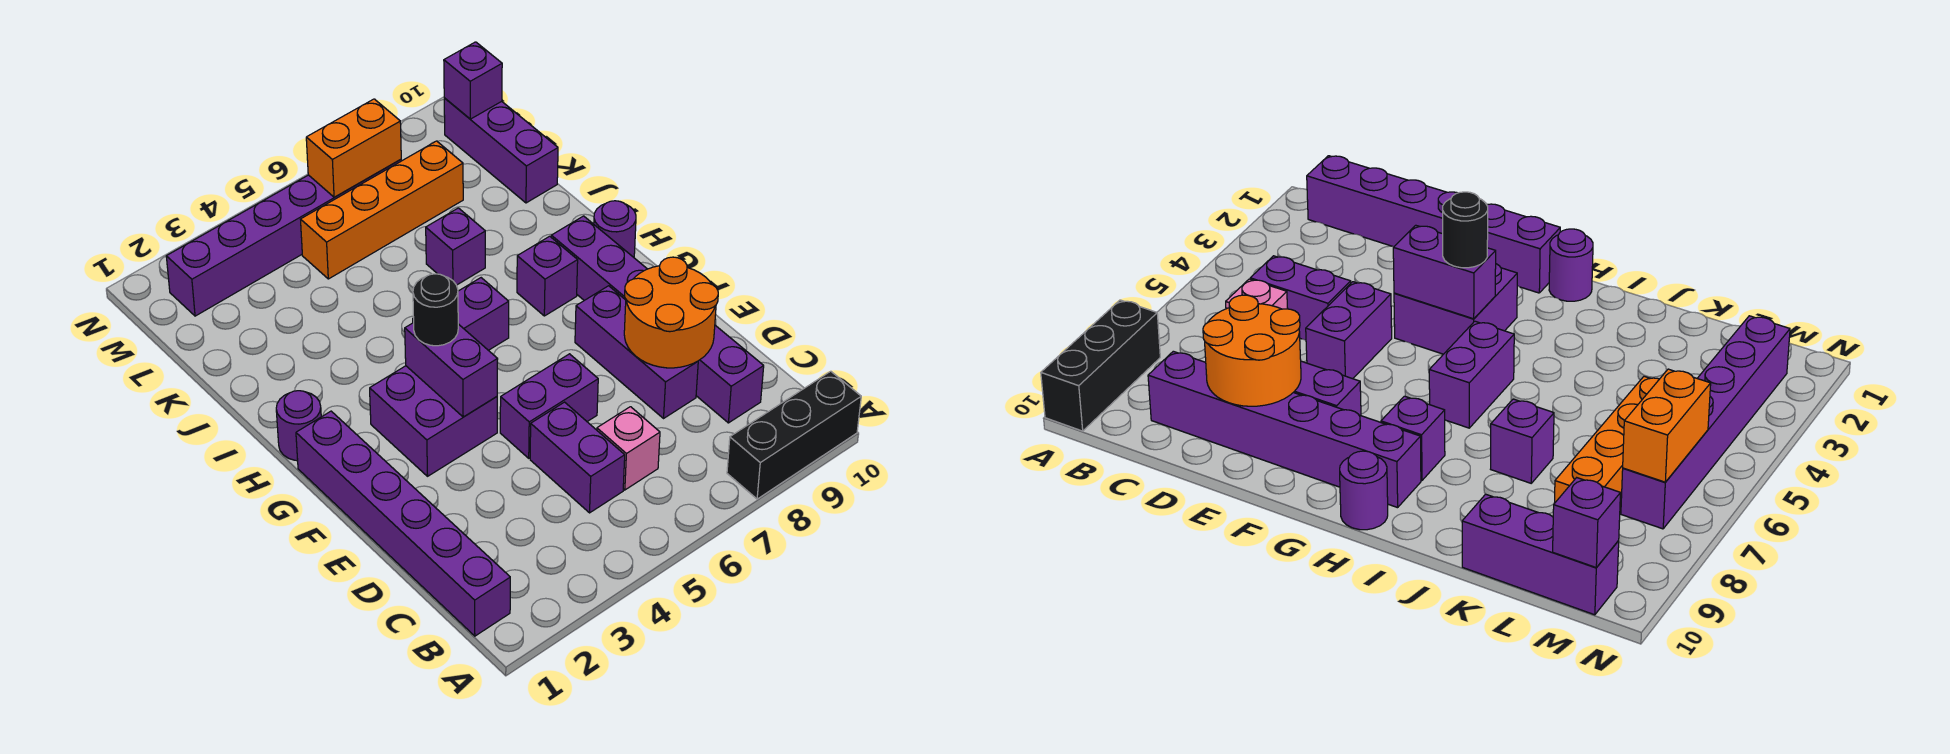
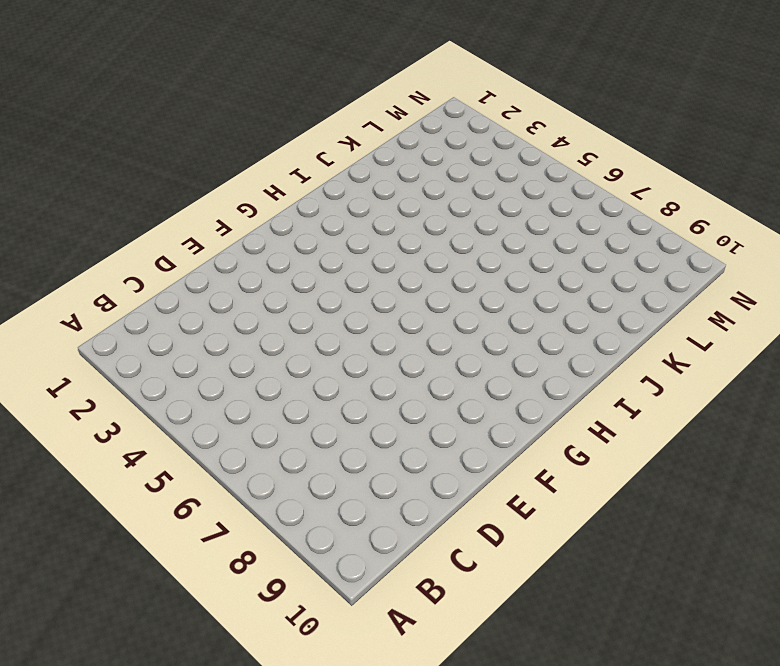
none -> black 1x3 brick [727,371,861,499]
none -> purple 1x6 brick [296,411,510,636]
none -> purple 1x2 brick [530,402,625,513]

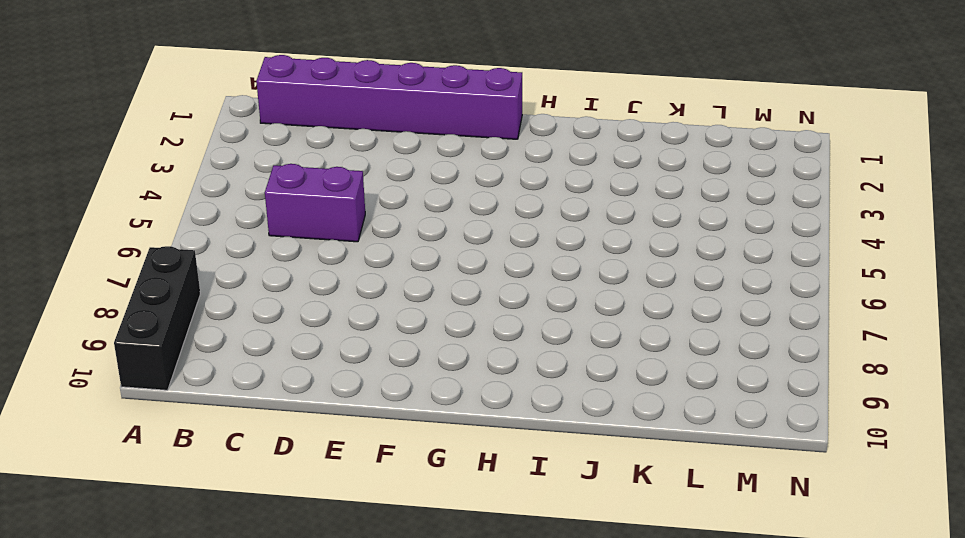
none -> pink 1x1 brick [597,407,660,490]
none -> purple 1x6 brick [551,216,764,423]
none -> purple 1x3 brick [575,286,698,418]

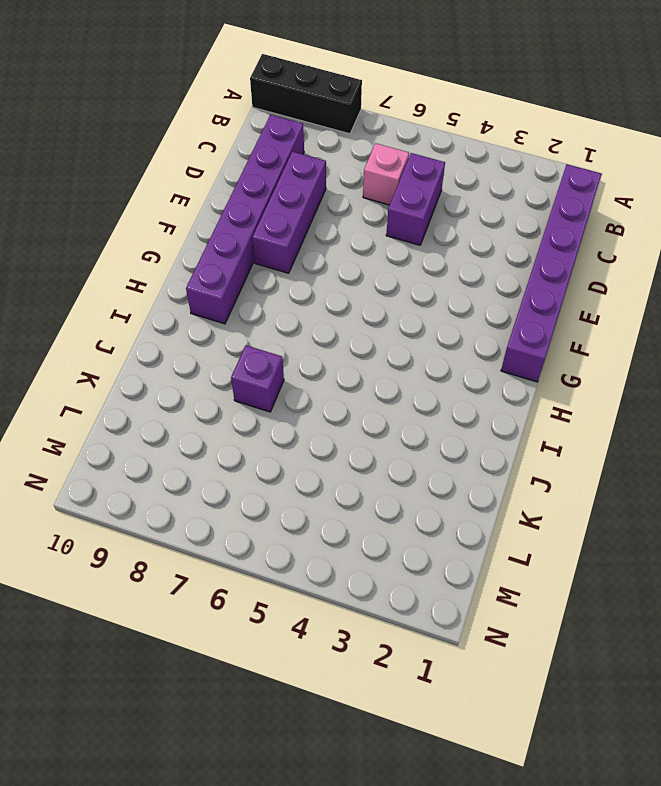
none -> purple 1x2 brick [500,354,598,458]
none -> purple 2x2 brick [370,366,497,476]
none -> purple 1x1 round brick [276,391,321,461]

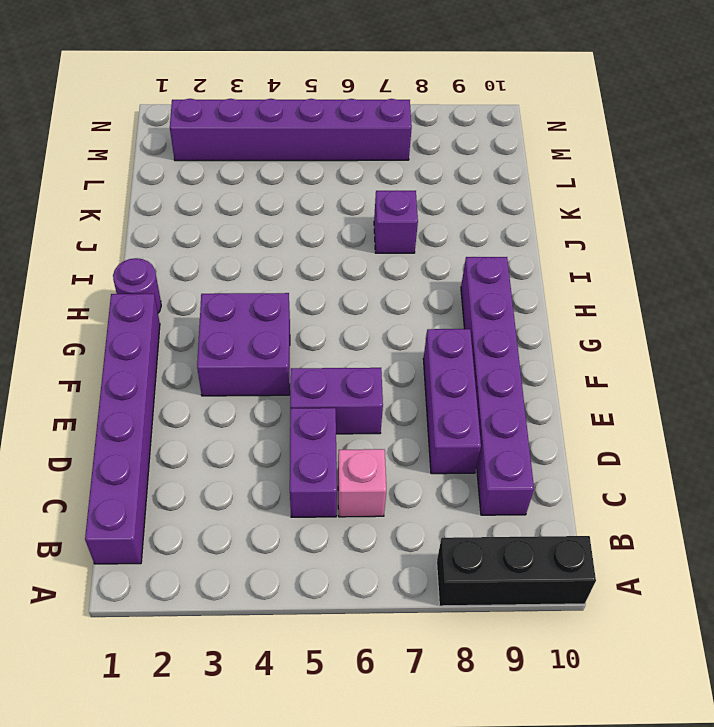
none -> purple 1x2 brick [413,278,509,350]
none -> purple 1x1 brick [517,236,578,316]
none -> purple 1x1 round brick [594,201,636,257]

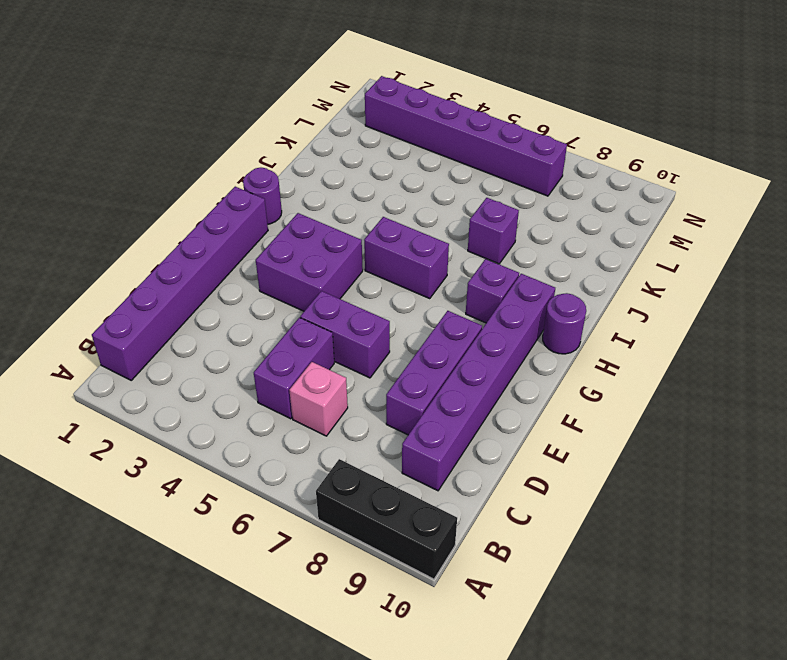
none -> purple 1x3 brick [444,98,558,203]
none -> orange 1x4 brick [300,141,463,279]
none -> orange 2x2 round brick [624,257,718,368]

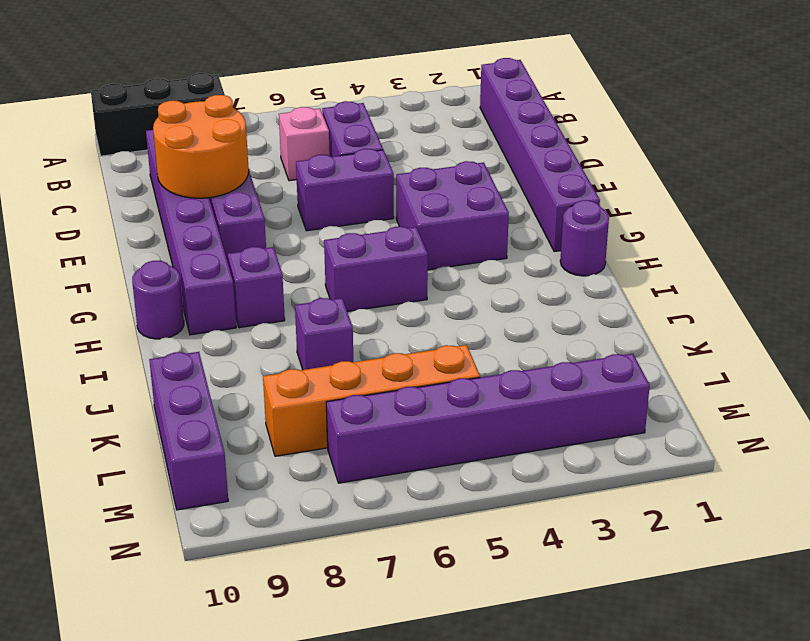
none -> purple 1x2 brick [405,323,498,417]
none -> orange 1x2 brick [306,99,401,197]
none -> purple 1x1 brick [444,42,502,119]

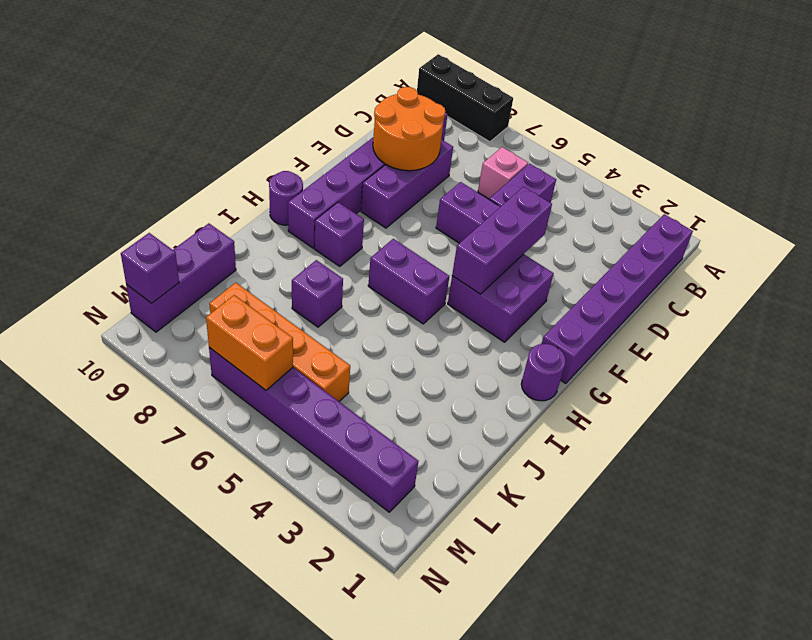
purple 1x3 brick [452,187,552,294] -> purple 1x2 brick [405,323,498,417]
none -> black 1x1 round brick [413,274,458,346]

